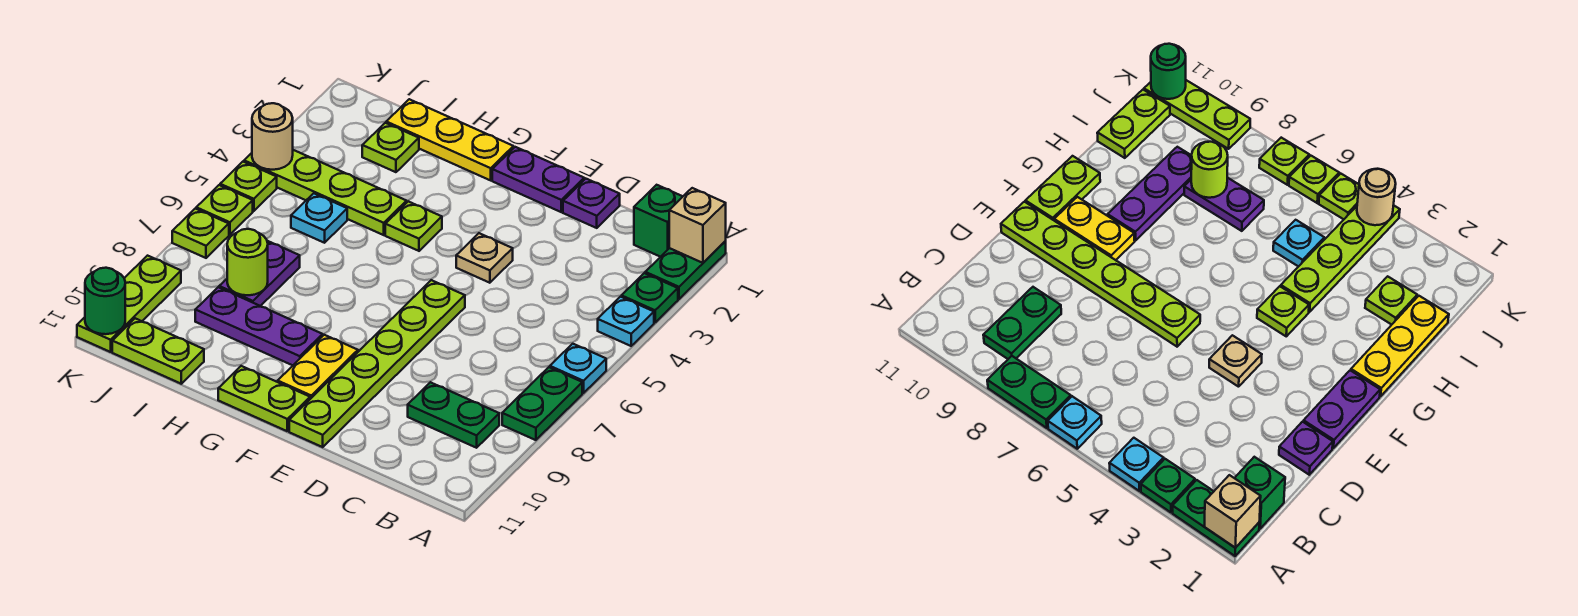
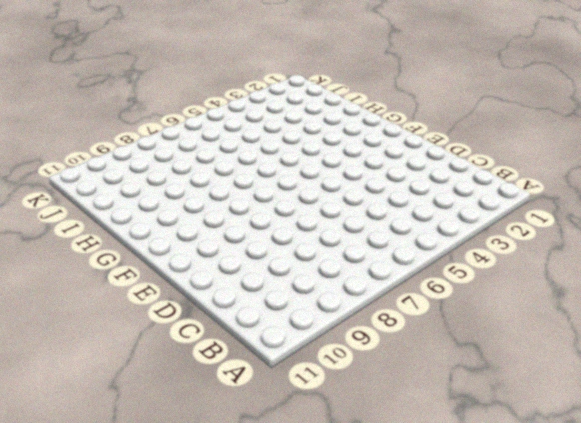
none -> green 1x2 plate [645,241,726,299]
none -> green 1x1 plate [622,273,678,323]
none -> cyan 1x1 plate [598,297,654,346]

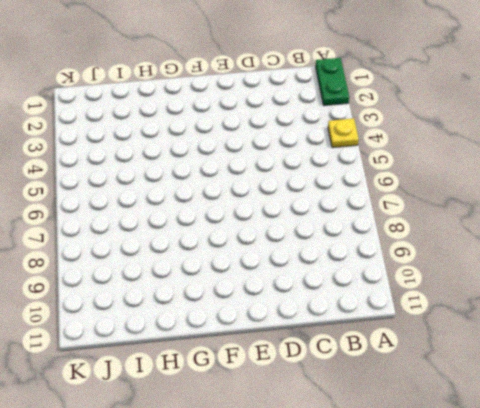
yellow 1x1 plate [328,118,359,148] -> cyan 1x1 plate [598,297,654,346]
none -> green 1x1 plate [622,273,678,323]
none -> cyan 1x1 plate [550,344,606,393]
none -> green 1x2 plate [502,367,582,440]

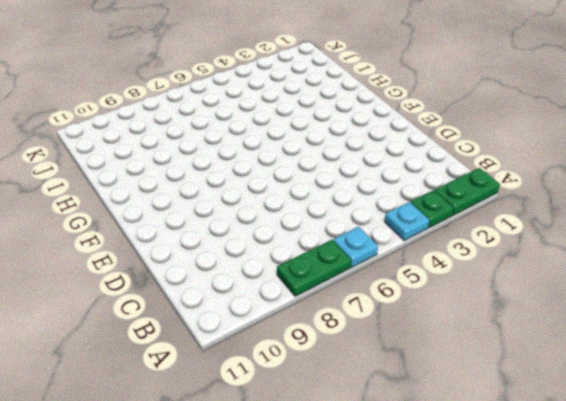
none -> green 1x1 brick [634,185,683,257]
none -> green 1x2 plate [408,382,499,448]
none -> purple 1x1 plate [563,179,620,228]

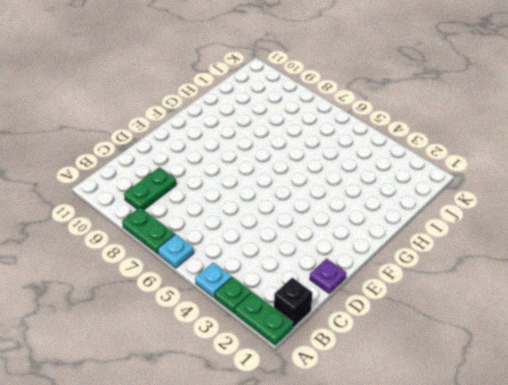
black 1x1 brick [274,278,312,327] -> green 1x1 brick [634,185,683,257]
none -> purple 1x2 plate [492,147,584,212]
none -> tan 1x1 plate [456,233,513,283]
none -> lime 1x6 plate [289,280,465,447]

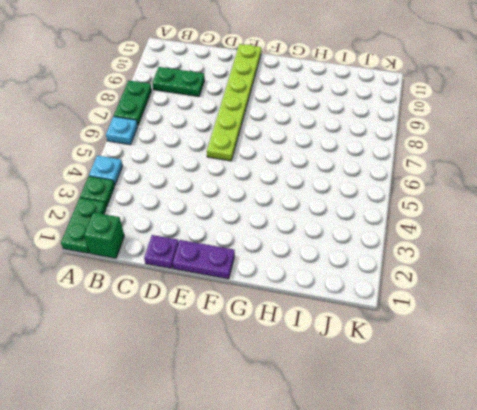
none -> tan 1x1 plate [456,233,513,283]
none -> yellow 1x2 plate [278,335,358,399]
none -> lime 1x2 plate [218,366,310,431]

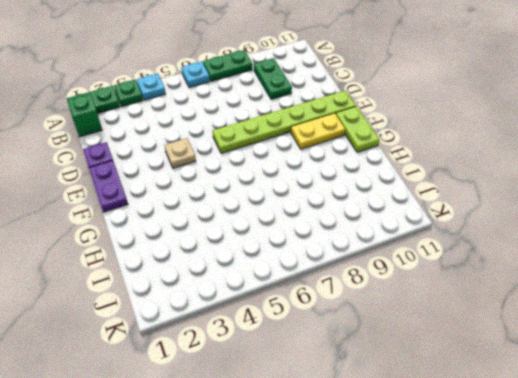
none -> yellow 1x3 plate [386,99,513,180]
none -> lime 1x1 plate [385,201,442,251]
none -> purple 1x3 plate [195,287,323,365]

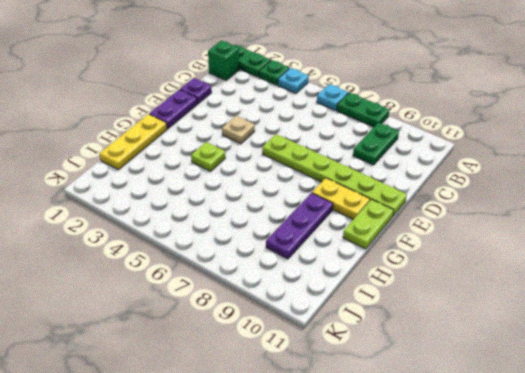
none -> lime 1x4 plate [244,150,407,235]
none -> lime 1x1 plate [362,123,419,172]
none -> cyan 1x1 plate [291,193,347,243]

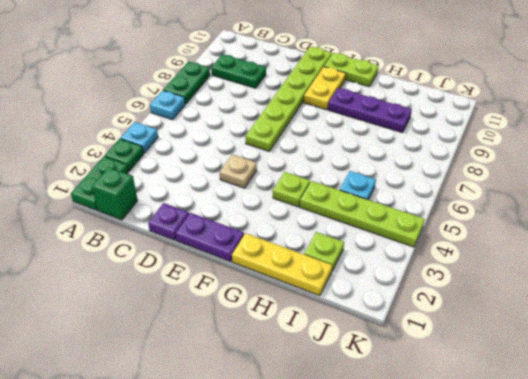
none -> purple 1x2 plate [219,241,300,306]
none -> lime 1x2 plate [112,318,204,384]
none -> lime 1x1 plate [220,162,277,211]

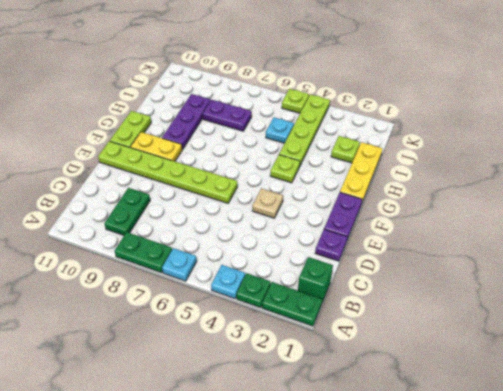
none -> lime 1x2 plate [112,318,204,384]
none -> lime 1x1 plate [196,185,253,235]
none -> lime 1x1 plate [172,209,229,258]

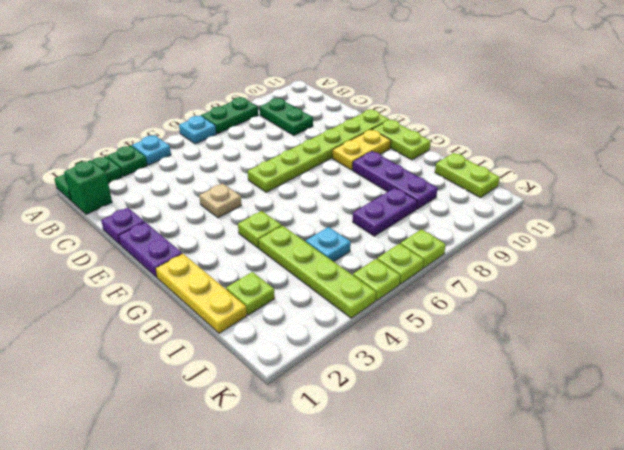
none -> lime 1x3 plate [77,256,181,352]
none -> tan 1x1 brick [669,188,726,263]
none -> lime 1x1 round brick [227,229,268,295]

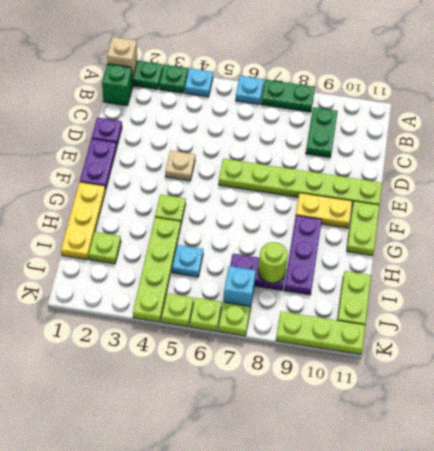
cyan 1x1 brick [224,266,256,308] -> none
none -> tan 1x1 round brick [252,103,293,170]
none -> green 1x1 round brick [85,268,125,334]

